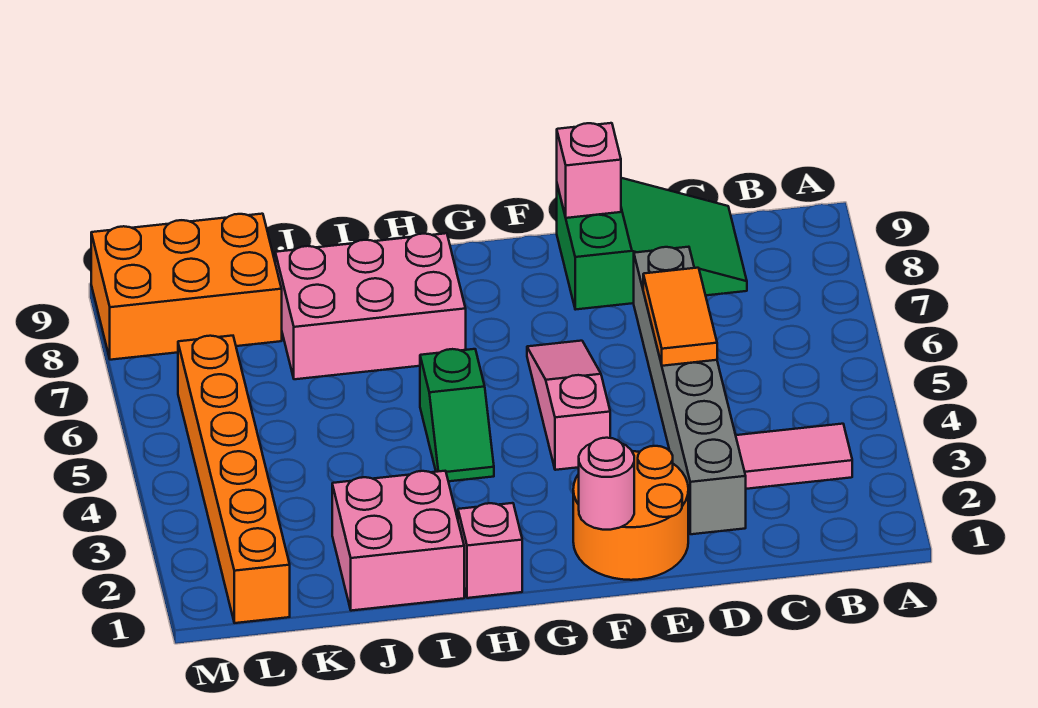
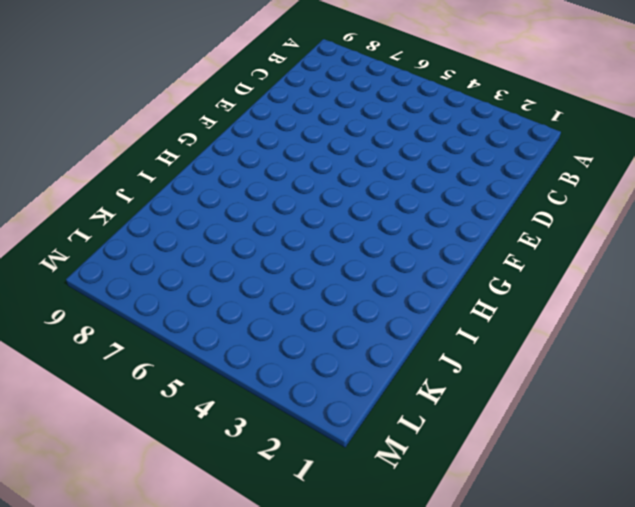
none -> pink 1x2 tile [736,424,852,489]
none -> green 2x3 slope [557,178,747,310]
none -> grey 1x6 brick [634,247,746,534]

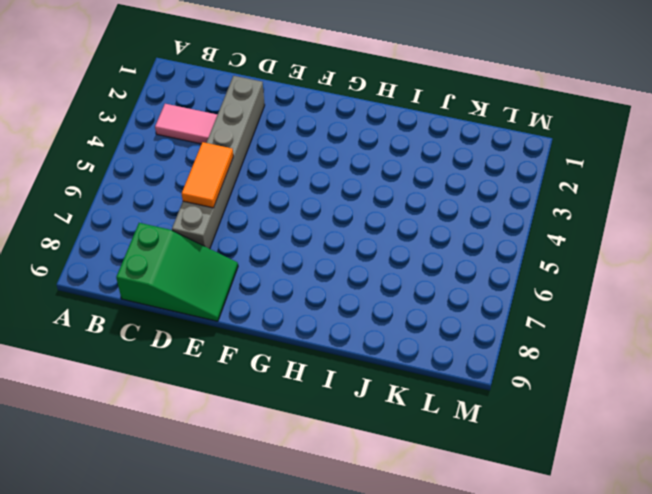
green 2x3 slope [116,223,238,321] -> green 2x3 slope turned to [557,178,747,310]
none -> orange 2x2 round brick [573,446,688,580]
none -> pink 1x3 slope [527,341,610,470]
none -> pink 1x1 brick [458,503,522,598]

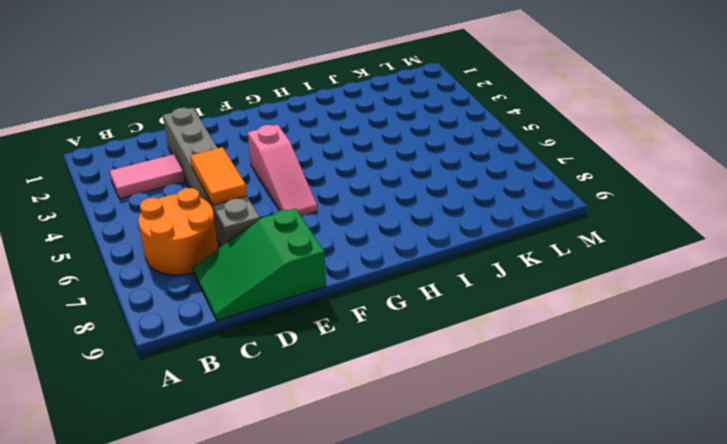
orange 2x2 round brick [138,188,218,275] -> orange 2x2 round brick moved to [573,446,688,580]
none -> pink 1x1 brick [458,503,522,598]
none -> green 1x2 slope [420,349,494,481]
none -> pink 2x3 brick [275,233,466,379]

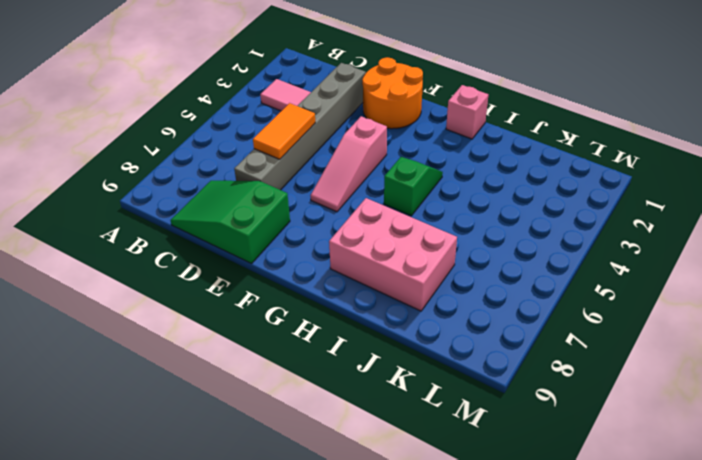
none -> pink 2x2 brick [332,471,464,611]
none -> orange 2x3 brick [91,214,282,360]
none -> orange 1x6 brick [178,336,290,623]

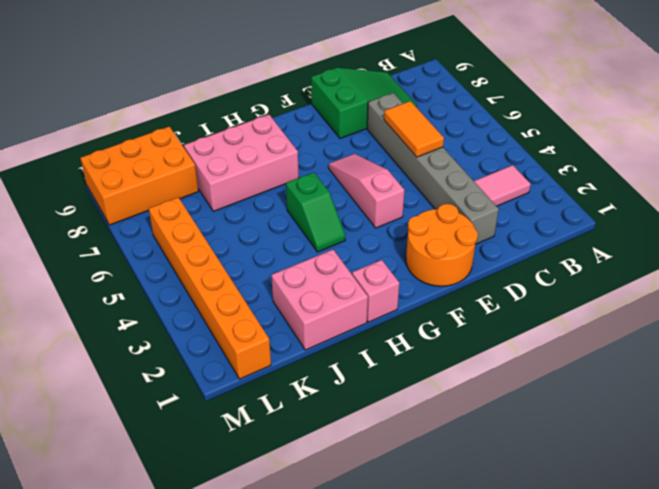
none -> pink 1x1 brick [557,123,621,218]
none -> pink 1x1 round brick [579,438,634,530]

